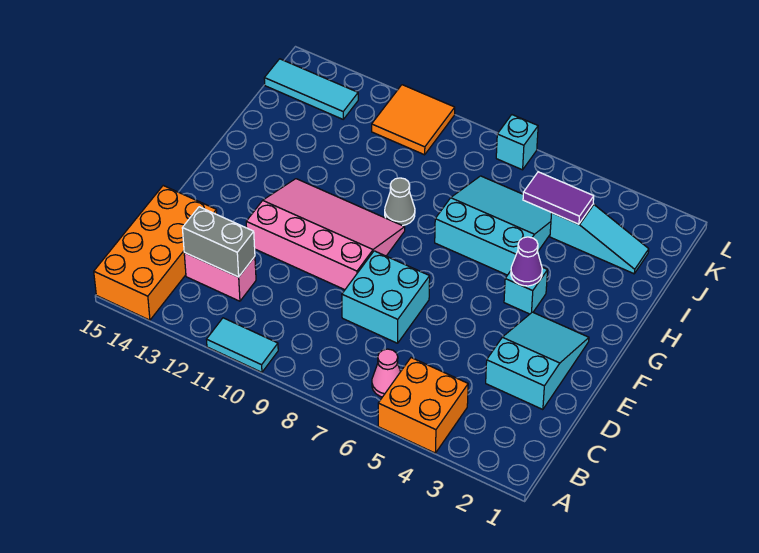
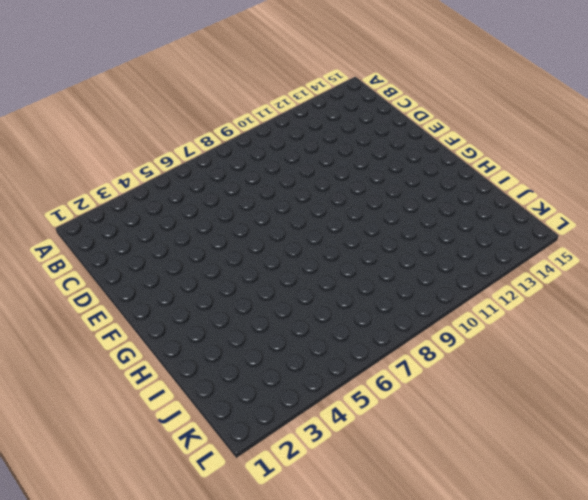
none -> orange 2x2 brick [378,358,468,453]
none -> cyan 1x2 tile [207,318,278,372]
none -> orange 2x4 brick [94,186,217,320]

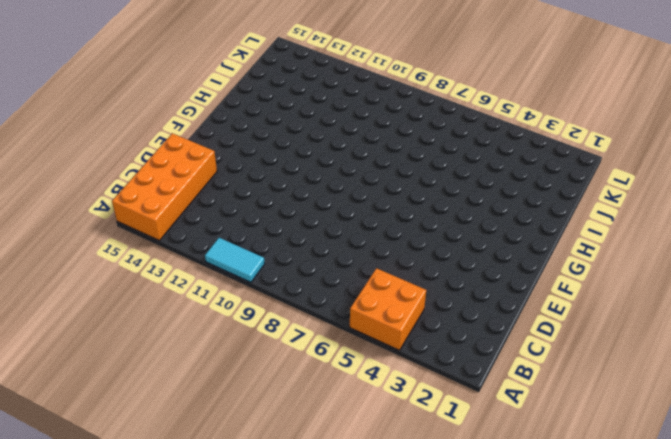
none -> pink 1x1 cone [372,349,401,397]
none -> pink 1x2 brick [184,253,256,301]
none -> cyan 2x3 slope [486,312,589,410]

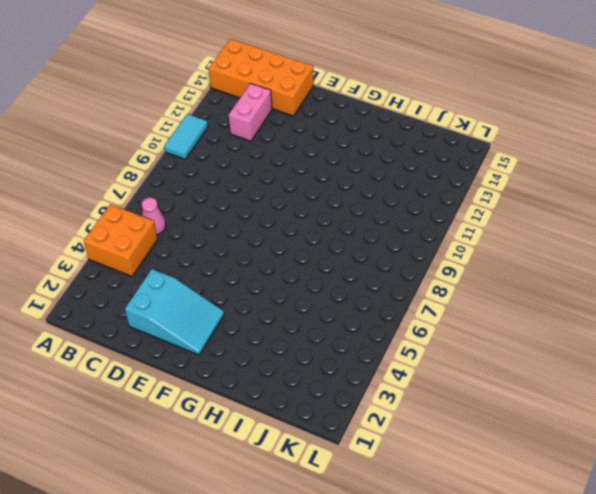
none -> cyan 2x2 brick [342,251,430,343]
none -> pink 3x4 slope [246,179,405,290]
none -> cyan 1x1 brick [504,267,548,314]

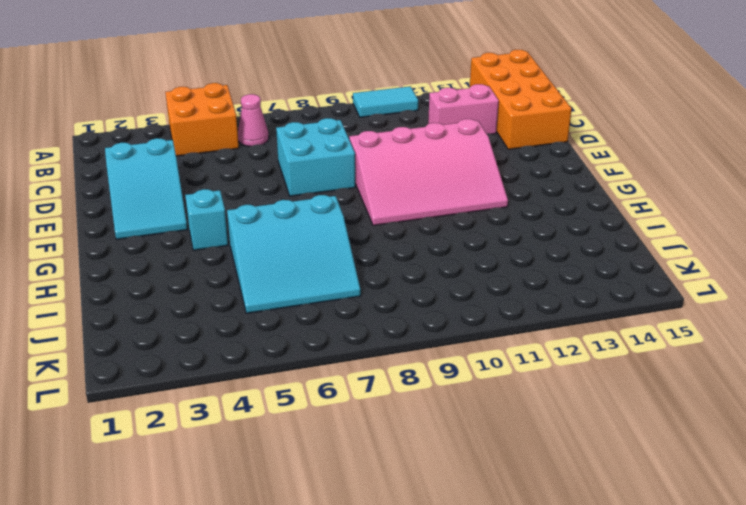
none -> grey 1x1 cone [385,178,415,226]
none -> cyan 1x3 slope [550,204,649,274]
none -> orange 2x2 tile [372,85,455,155]

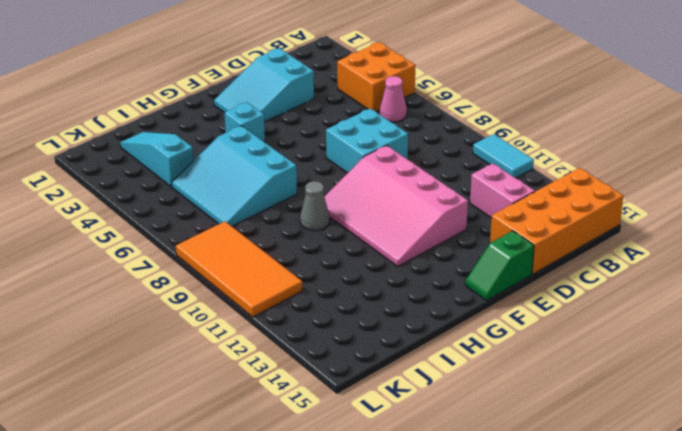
green 1x2 slope [465,231,534,300] -> none
orange 2x4 tile [176,221,302,317] -> orange 2x2 tile [372,85,455,155]
none -> cyan 1x3 tile [264,59,358,119]
none -> cyan 1x1 brick [496,115,538,170]
none -> grey 1x2 brick [182,207,255,277]

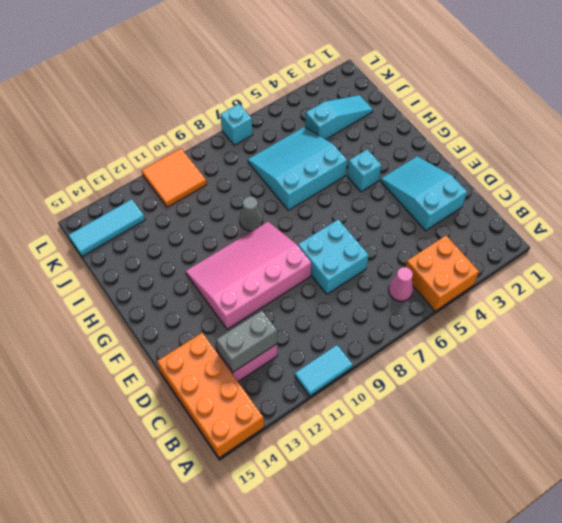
none -> purple 1x1 cone [511,237,542,286]
none -> purple 1x2 tile [523,172,594,224]

